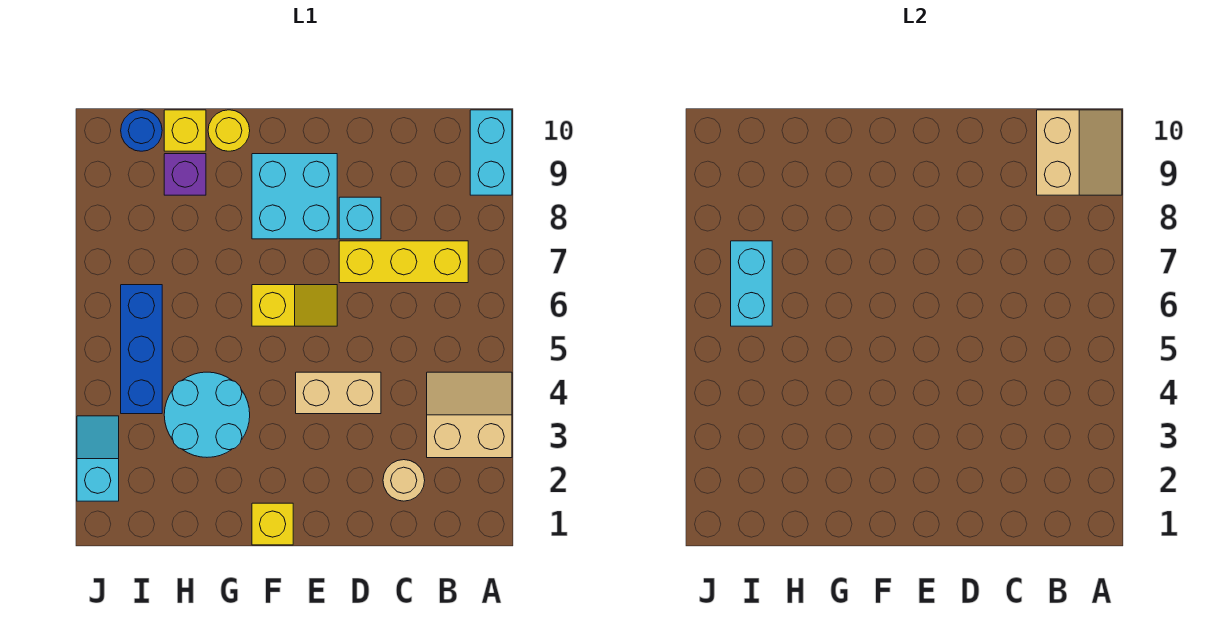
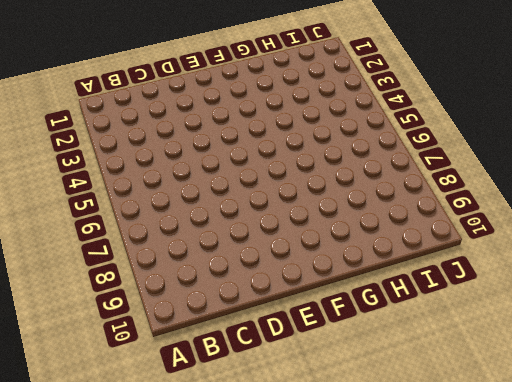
none -> tan 2x2 slope [427,372,512,458]
none -> cyan 1x2 brick [470,110,512,195]
none -> yellow 1x3 brick [339,241,468,283]

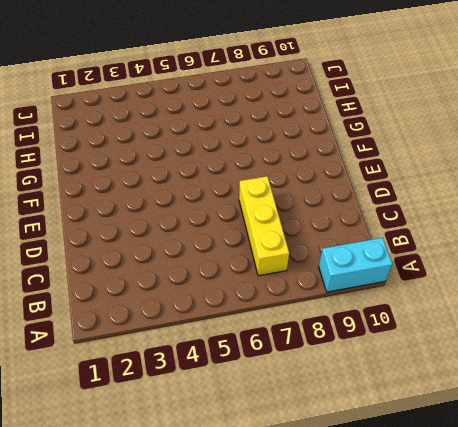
none -> tan 2x2 slope [427,372,512,458]
none -> tan 1x1 round brick [383,460,425,501]
none -> tan 1x2 brick [296,372,381,414]

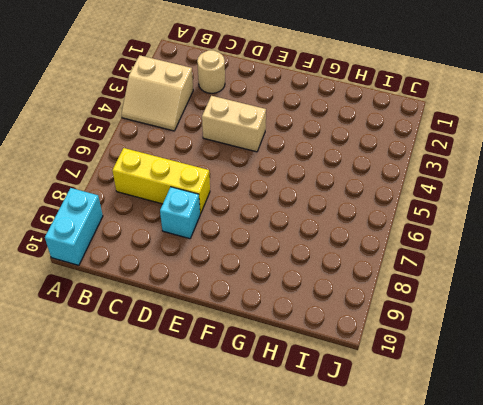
none -> yellow 1x2 slope [252,285,337,326]
none -> cyan 2x2 brick [252,154,337,239]
none -> yellow 1x1 brick [252,503,293,545]

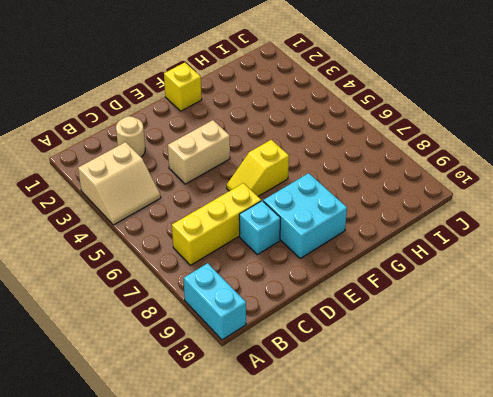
none -> cyan 2x2 round brick [164,372,250,457]
none -> yellow 1x1 round brick [208,110,250,151]
none -> purple 1x1 brick [164,154,206,195]

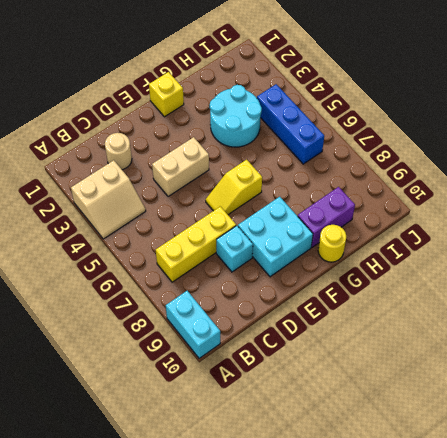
purple 1x2 brick [298,187,355,247] -> purple 1x1 brick [164,154,206,195]
none -> yellow 1x1 brick [164,110,206,151]
none -> blue 1x1 round brick [121,110,162,151]
none -> cyan 1x2 slope [77,416,119,501]

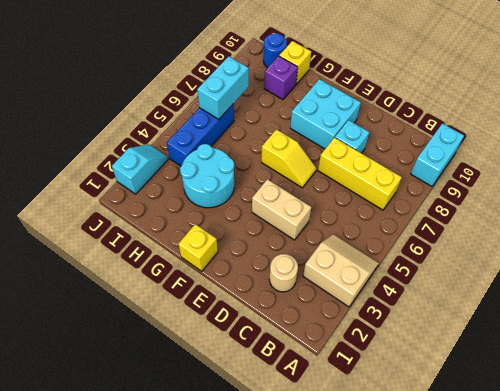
none -> yellow 1x1 round brick [208,110,250,151]
none -> tan 2x2 slope [1037,110,1122,195]

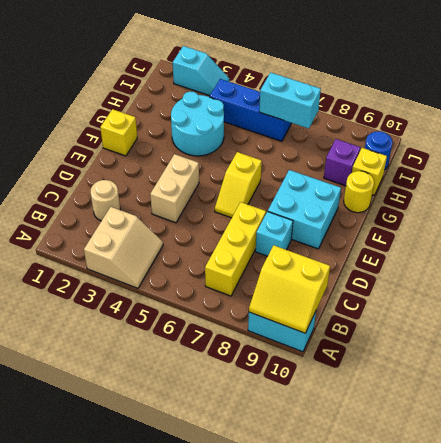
yellow 2x2 slope [249,245,330,333] -> tan 2x2 slope [1037,110,1122,195]

